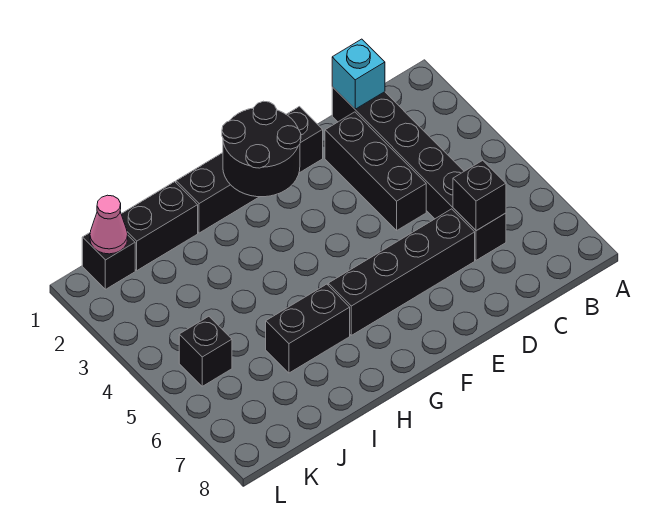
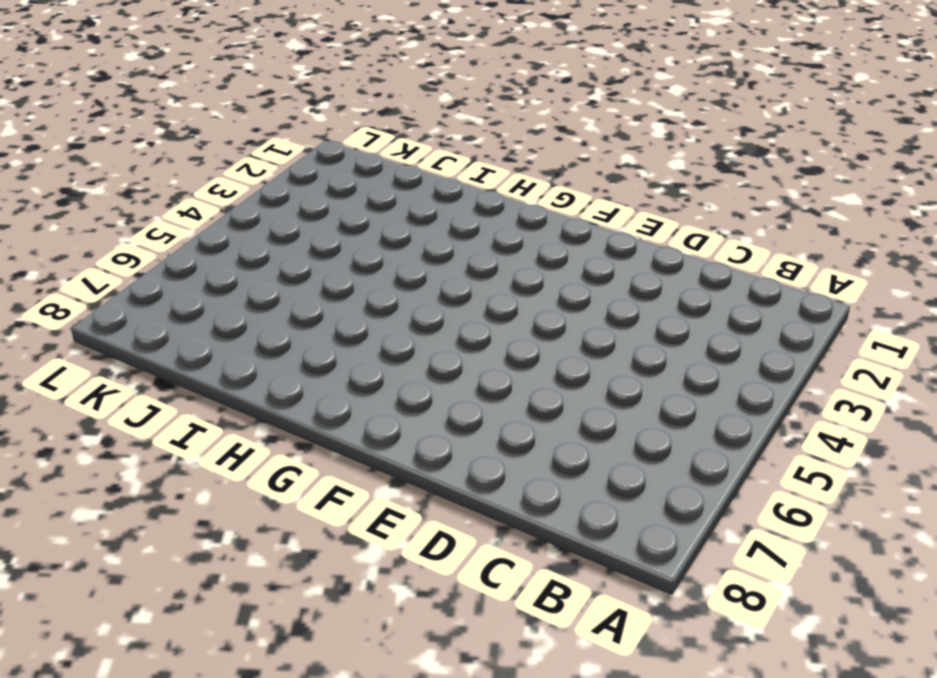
none -> black 1x6 brick [332,87,506,260]
none -> black 1x3 brick [325,112,426,230]
none -> black 1x4 brick [328,209,475,335]

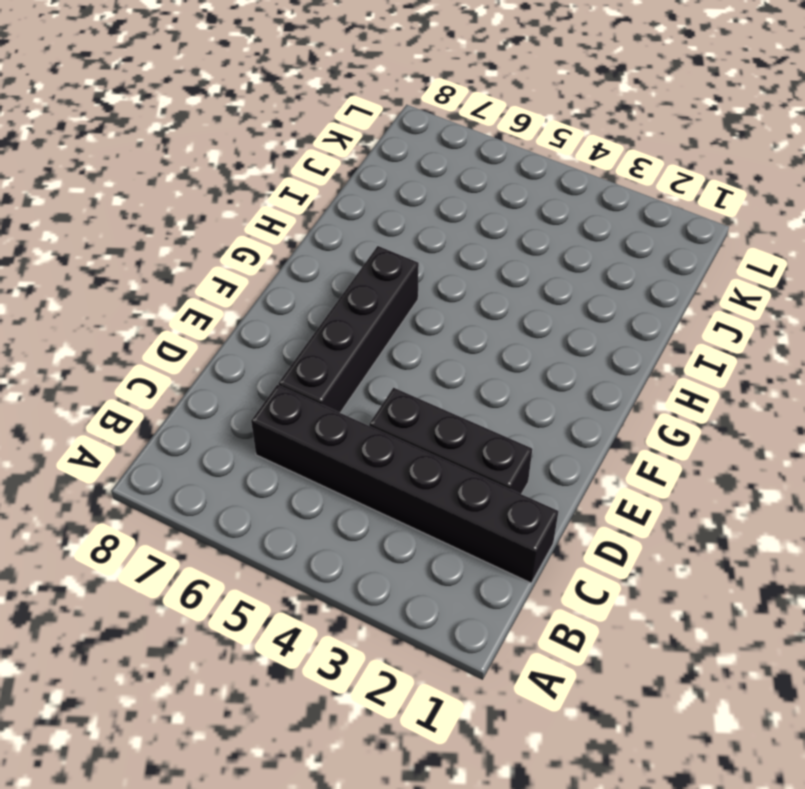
none -> black 1x4 brick [176,107,323,233]
none -> black 1x2 brick [266,284,350,373]
none -> black 1x2 brick [121,182,198,270]

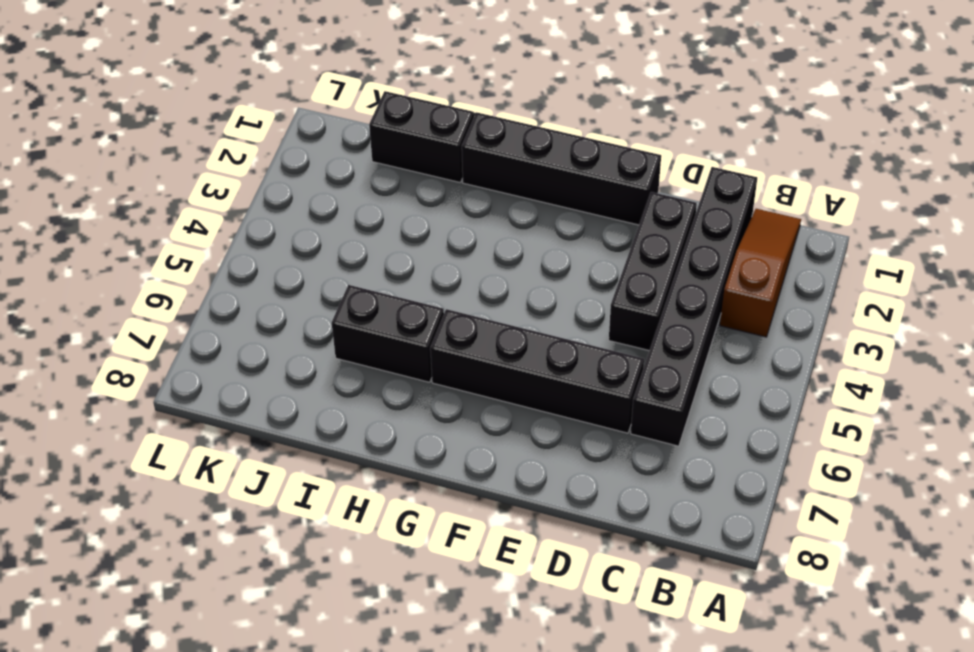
brown 1x3 slope [720,209,801,337] -> none
none -> black 1x1 brick [82,233,135,289]
none -> black 1x1 brick [179,316,232,386]
none -> cyan 1x1 brick [332,39,385,109]

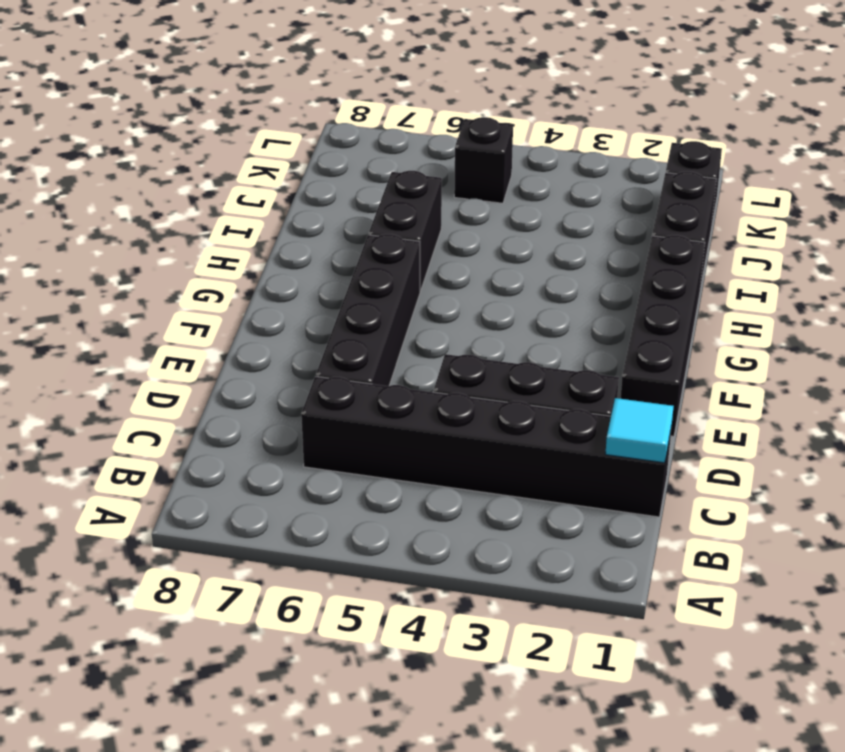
cyan 1x1 tile [605,398,674,463] -> cyan 1x1 brick [332,39,385,109]
none -> black 1x1 brick [453,160,506,231]
none -> black 2x2 round brick [222,101,301,197]
none -> pink 1x1 cone [90,195,128,254]

